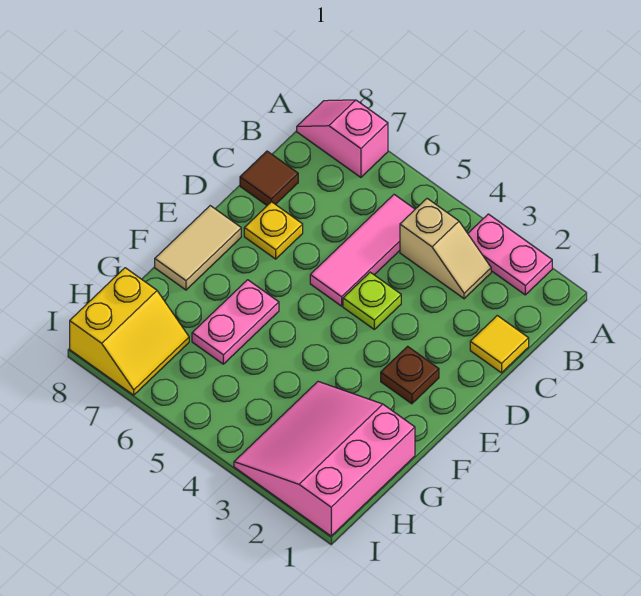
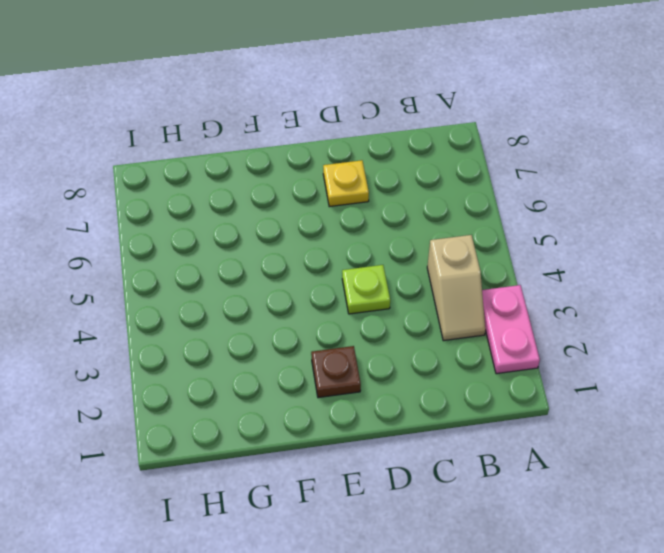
none -> pink 1x2 slope [297,100,388,177]
none -> pink 1x3 tile [310,194,415,306]
none -> yellow 1x1 tile [470,316,529,373]

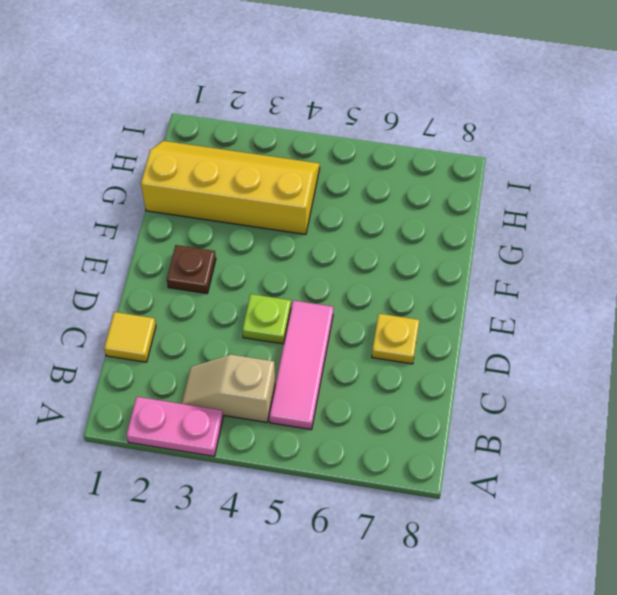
yellow 2x4 slope [141,141,320,234] -> pink 3x3 slope [234,382,415,536]
none -> pink 1x2 slope [297,100,388,177]
none -> brown 1x1 tile [240,151,298,205]
none -> tan 1x2 tile [155,206,241,290]

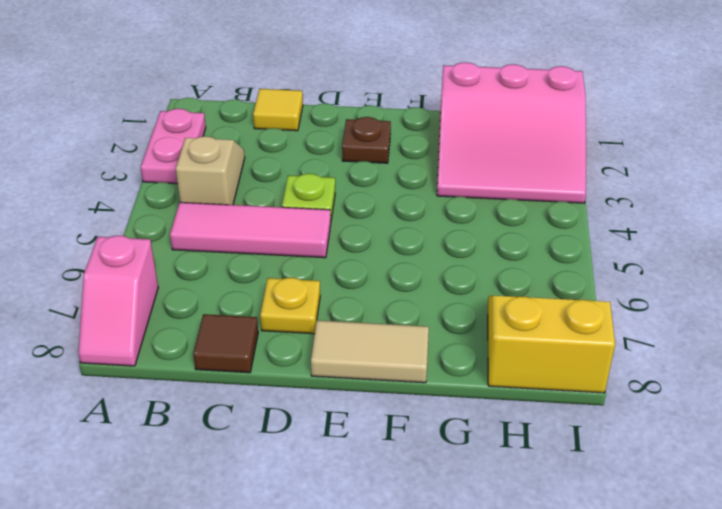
none -> pink 1x2 plate [192,280,279,364]

